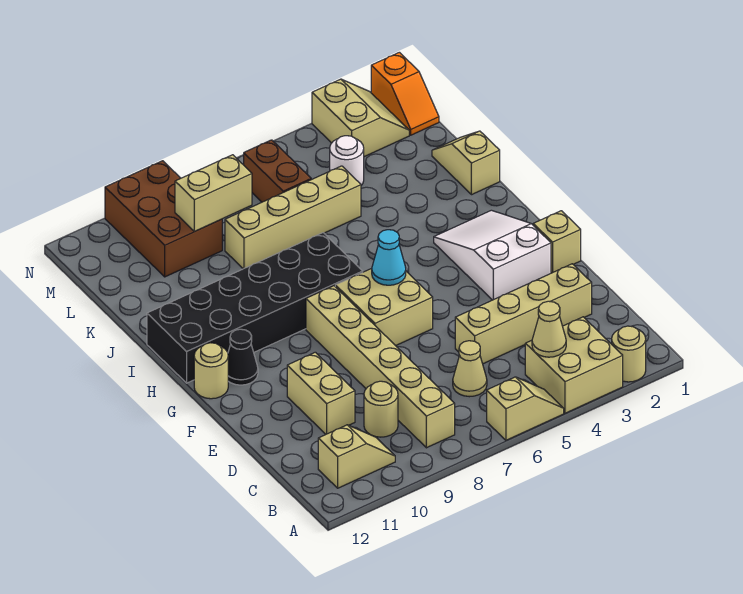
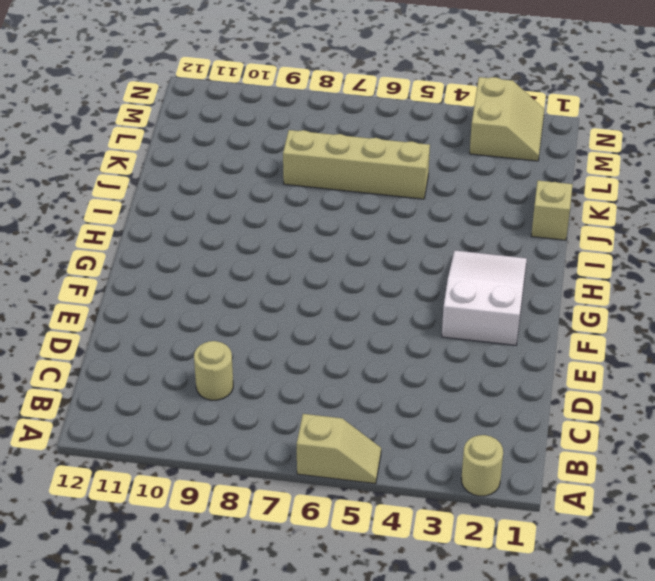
none -> tan 2x2 brick [525,317,623,413]
none -> tan 1x6 brick [306,286,455,448]
none -> tan 1x2 slope [318,425,395,488]

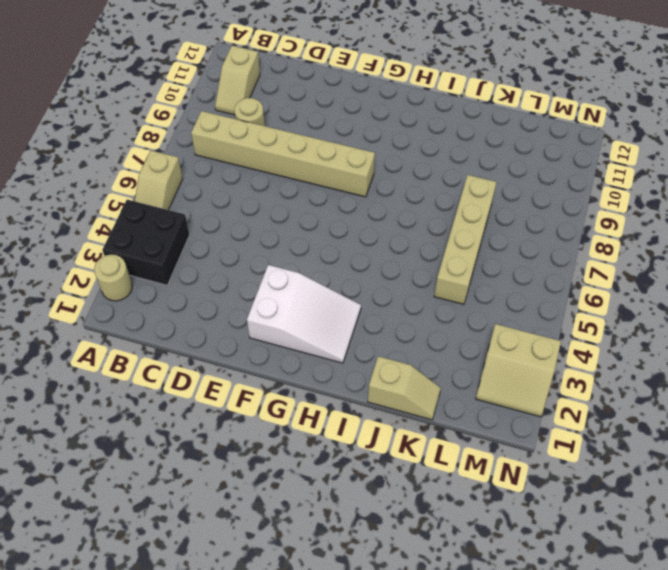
black 2x2 brick [102,200,190,285] -> tan 2x2 brick [525,317,623,413]
none -> tan 1x1 cone [453,341,487,397]
none -> tan 1x4 brick [455,264,592,364]
none -> tan 1x2 brick [287,352,355,434]

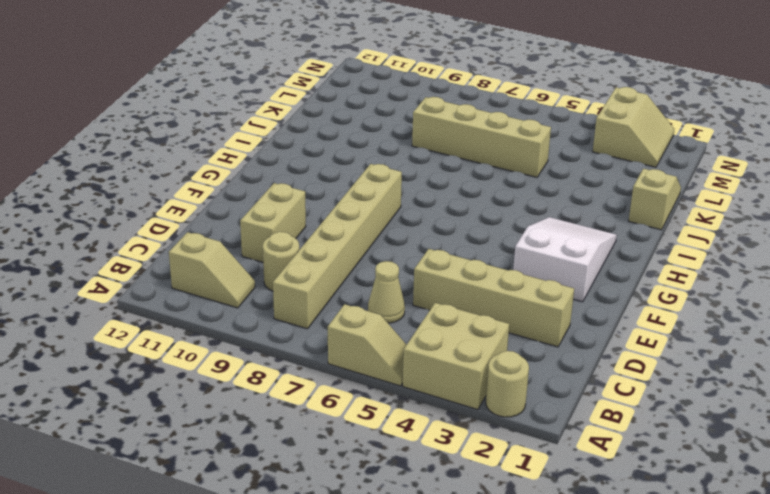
none -> tan 1x1 brick [533,211,581,273]
none -> tan 2x2 brick [335,268,433,346]
none -> black 1x1 cone [228,329,258,385]

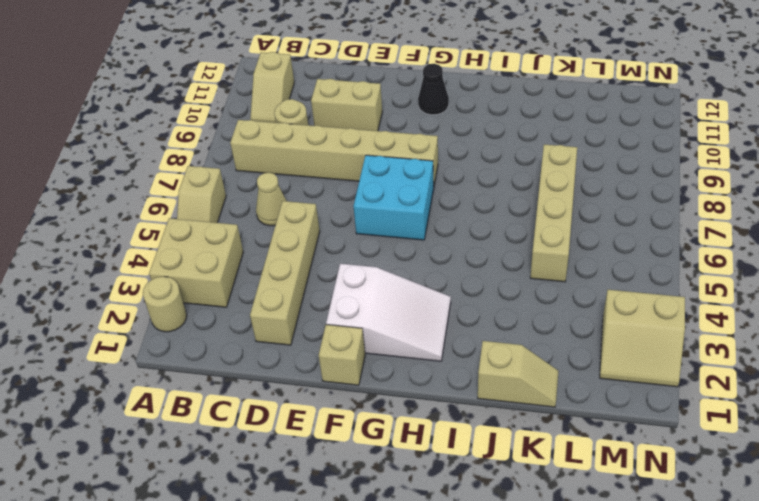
cyan 2x2 brick [353,155,434,240] -> tan 2x2 brick [335,268,433,346]
none -> tan 1x1 round brick [194,343,228,399]
none -> black 2x6 brick [147,233,363,383]
none -> white 1x1 round brick [330,136,364,185]

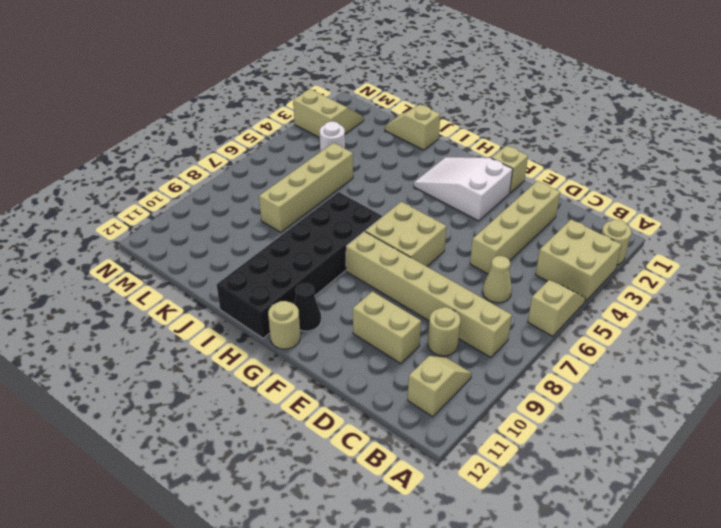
none -> brown 1x2 brick [244,140,311,202]
none -> brown 2x3 brick [105,161,222,277]
none -> orange 1x2 slope [371,52,439,135]

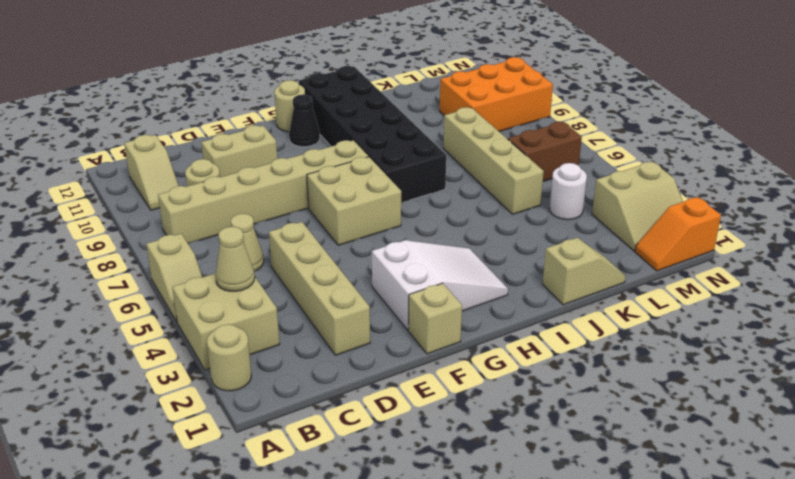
orange 2x3 brick [440,57,553,131] -> brown 2x3 brick [105,161,222,277]
none -> cyan 1x1 cone [372,230,406,285]
none -> tan 1x2 brick [175,155,252,232]

